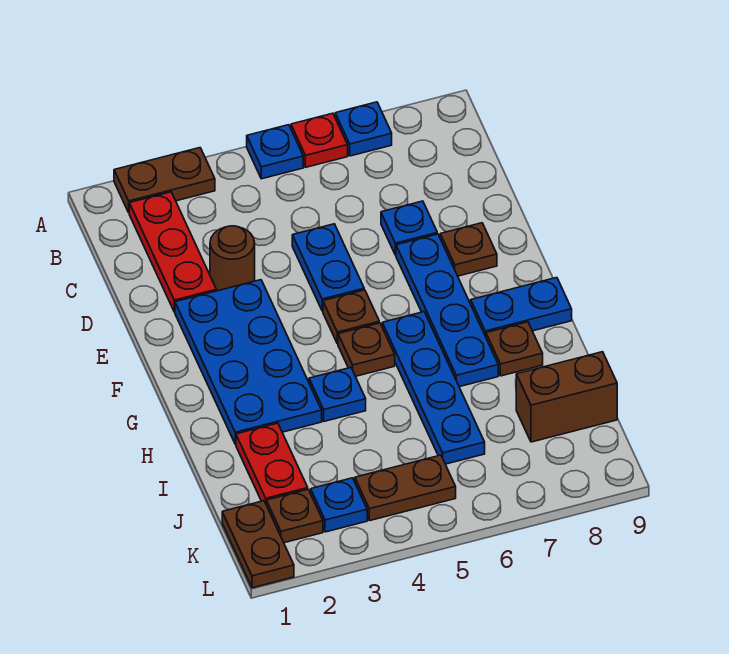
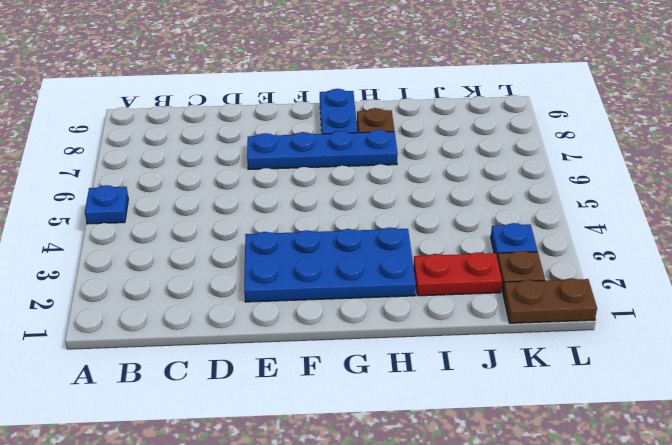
none -> brown 1x2 plate [114,148,215,212]
none -> red 1x1 plate [291,113,348,167]
none -> blue 1x1 plate [335,102,392,156]

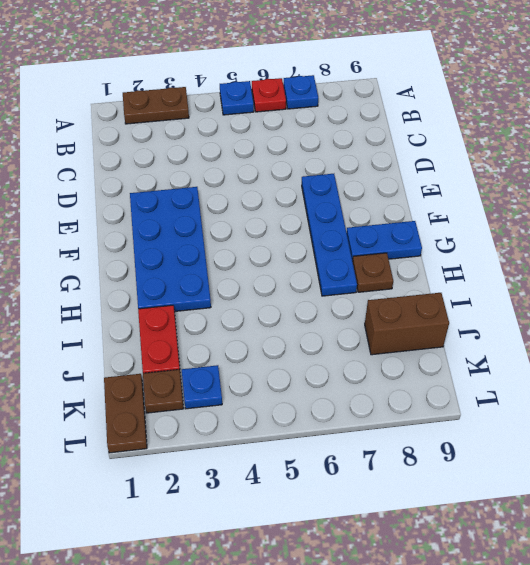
none -> red 1x3 plate [129,192,216,312]
none -> brown 1x1 round brick [210,226,255,291]
none -> blue 1x2 plate [292,224,364,311]

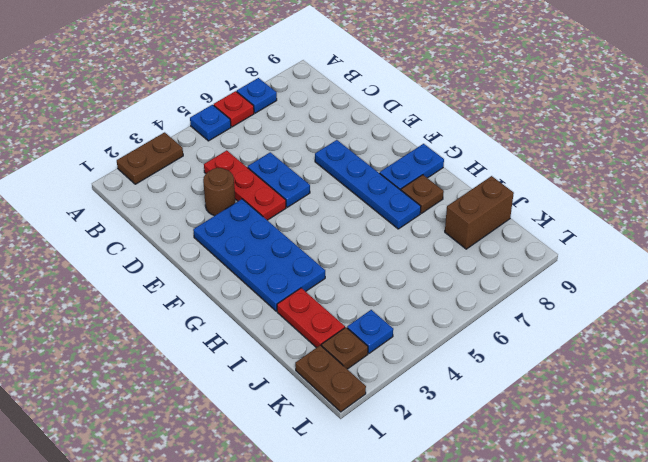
red 1x3 plate [204,150,286,220] -> red 1x3 plate moved to [129,192,216,312]
none -> blue 1x1 plate [381,201,437,255]
none -> brown 1x1 plate [440,223,497,276]
none -> brown 1x1 plate [323,290,379,344]

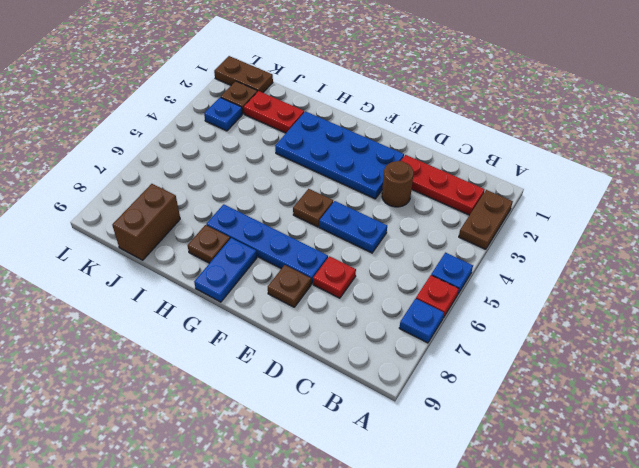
red 1x1 plate [313,256,356,298] -> blue 1x1 plate [381,201,437,255]
none -> brown 1x1 plate [338,323,395,376]
none -> blue 1x4 plate [382,312,485,464]
none -> blue 1x1 plate [309,367,366,421]

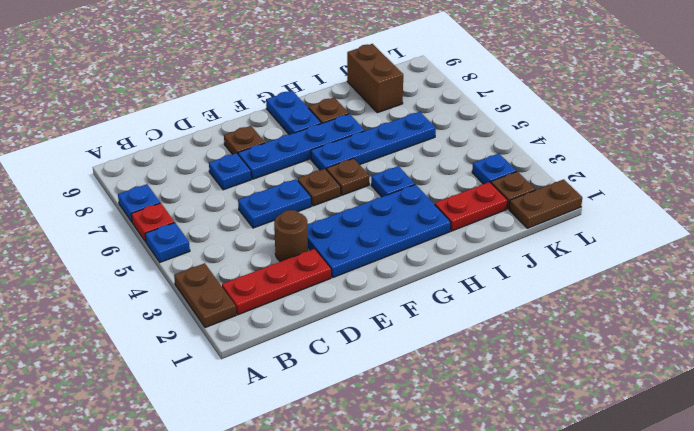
none -> brown 1x2 plate [355,455,456,521]

